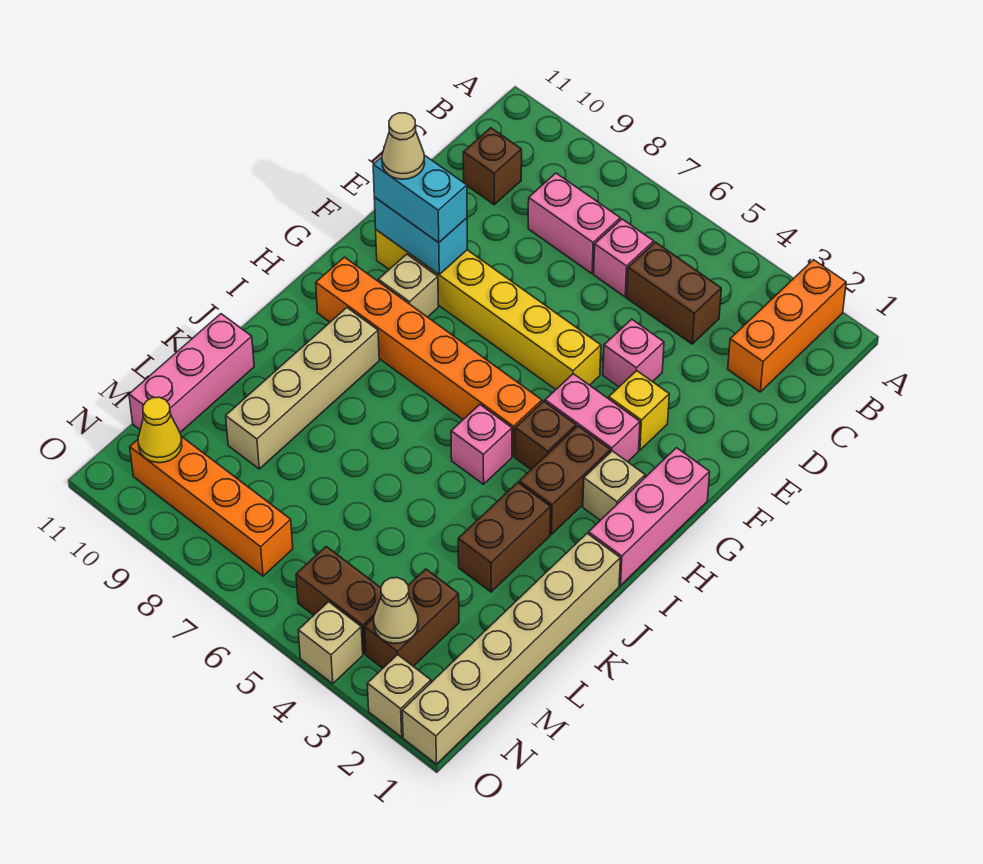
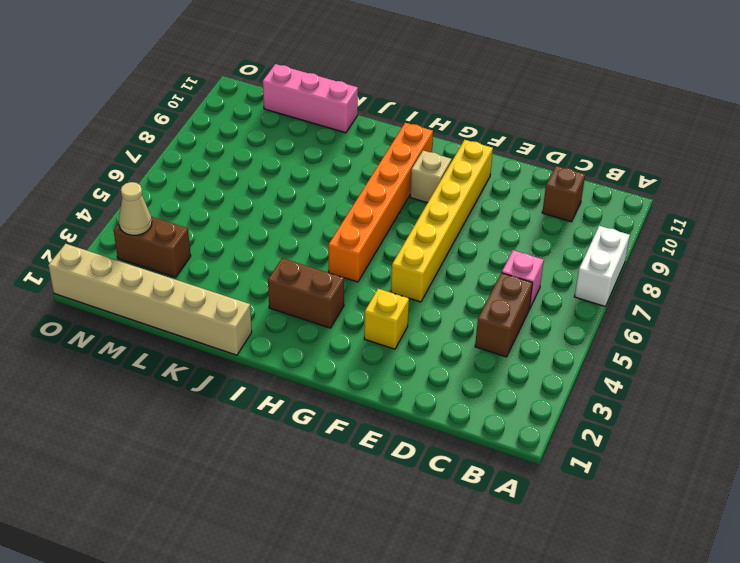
white 1x2 brick [575,226,630,307] -> none
none -> orange 1x3 brick [728,260,846,392]
none -> pink 1x2 brick [528,173,620,274]
none -> pink 1x1 brick [603,319,664,387]
none -> pink 1x3 brick [588,448,710,586]

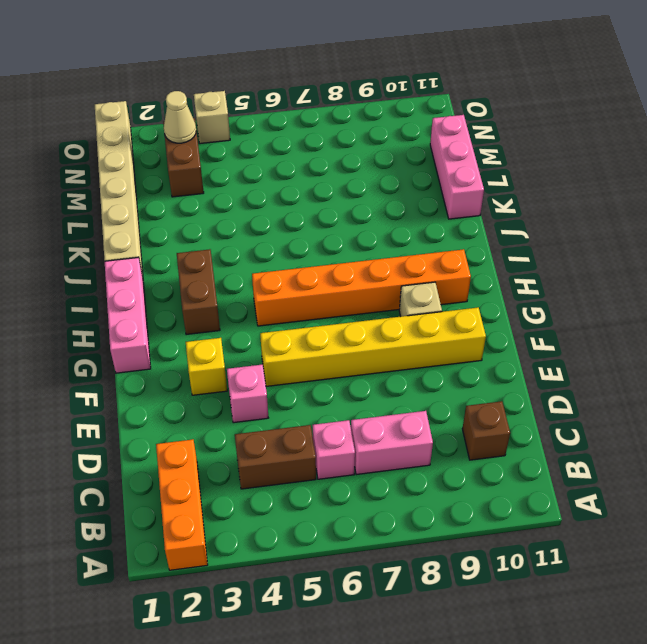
none -> pink 1x2 brick [545,374,640,462]
none -> tan 1x1 brick [583,451,645,520]
none -> brown 1x1 brick [515,401,576,469]
none -> pink 1x1 brick [451,405,512,484]

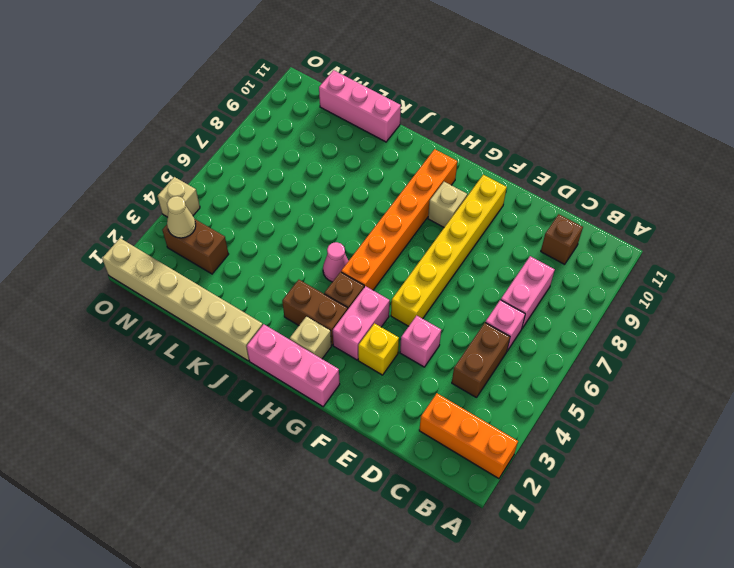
pink 1x1 cone [323,242,348,282] -> pink 1x1 brick [451,405,512,484]
none -> tan 1x4 brick [226,308,379,469]
none -> brown 1x2 brick [458,483,551,592]
none -> brown 1x2 brick [296,547,381,654]
none -> orange 1x4 brick [130,436,293,576]

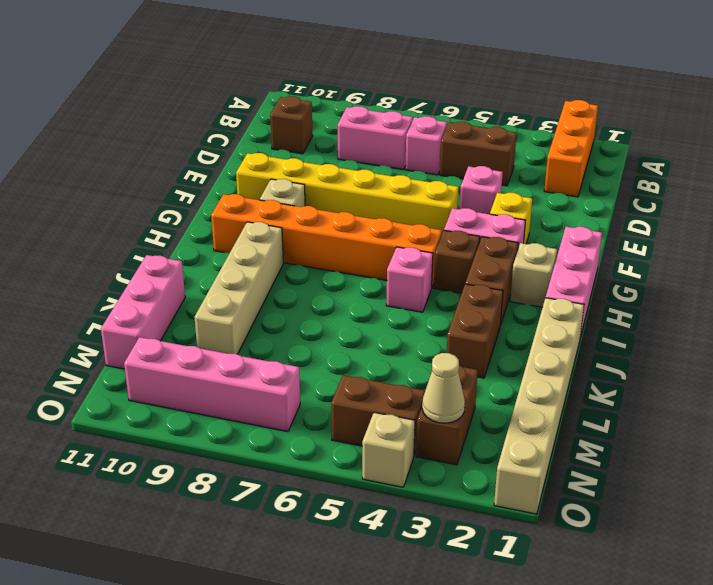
pink 1x4 brick [124,337,300,432] -> orange 1x4 brick [130,436,293,576]
none -> tan 1x1 brick [367,655,431,737]
none -> cyan 1x2 brick [374,197,467,274]
none -> yellow 1x1 cone [138,397,182,463]
none -> cyan 1x2 brick [373,155,467,243]

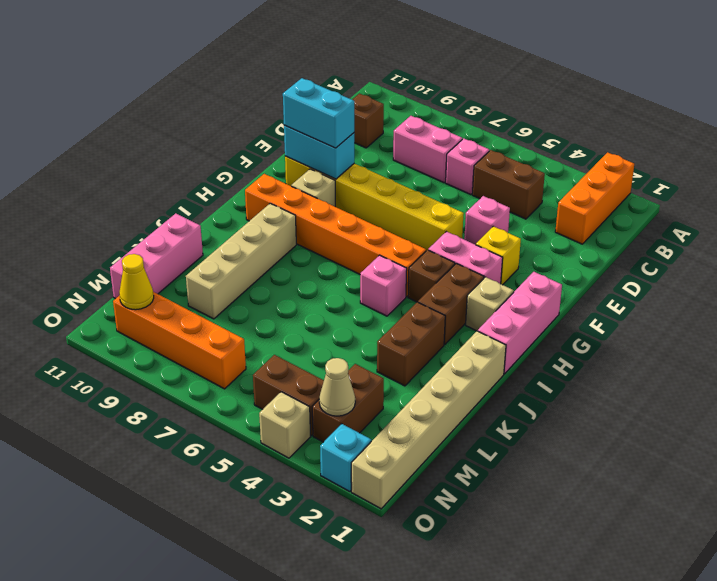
cyan 1x1 brick [320,424,371,492] -> tan 1x1 brick [367,655,431,737]
none -> tan 1x1 cone [382,113,425,179]

